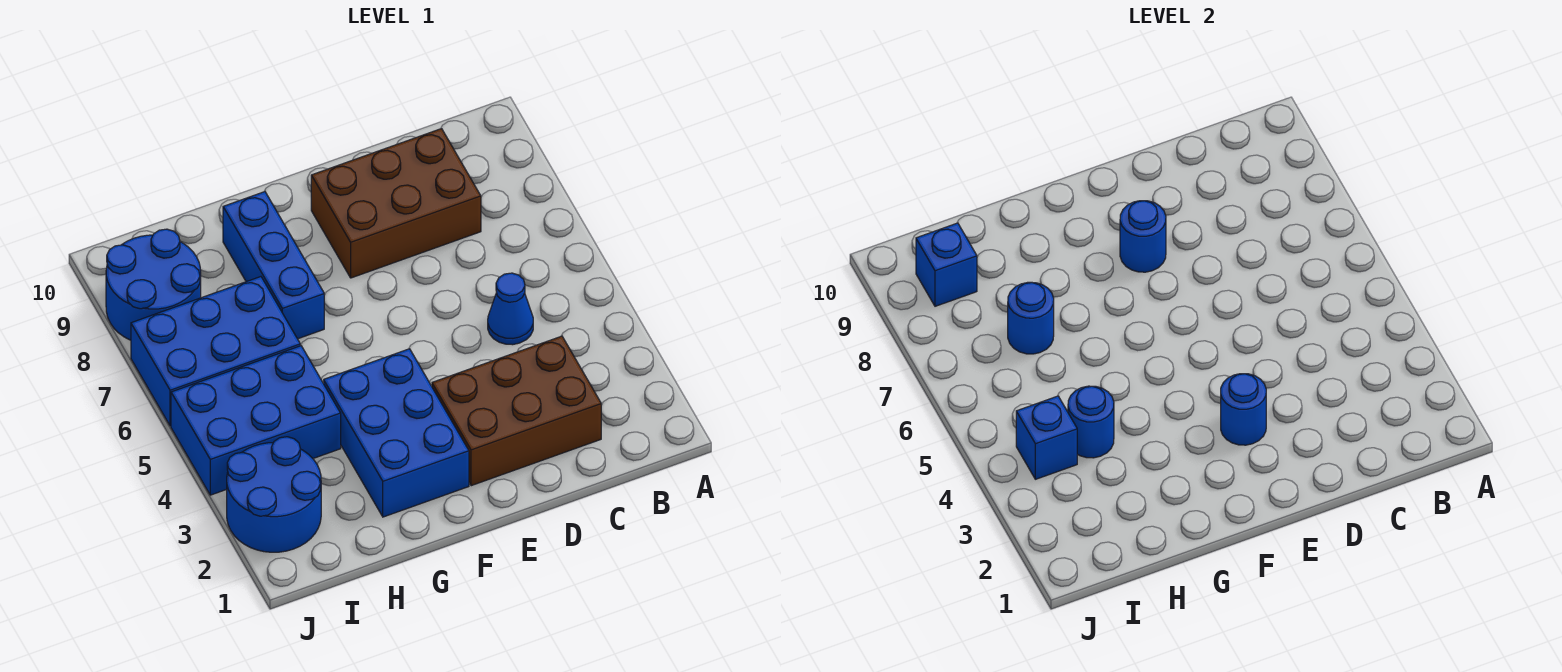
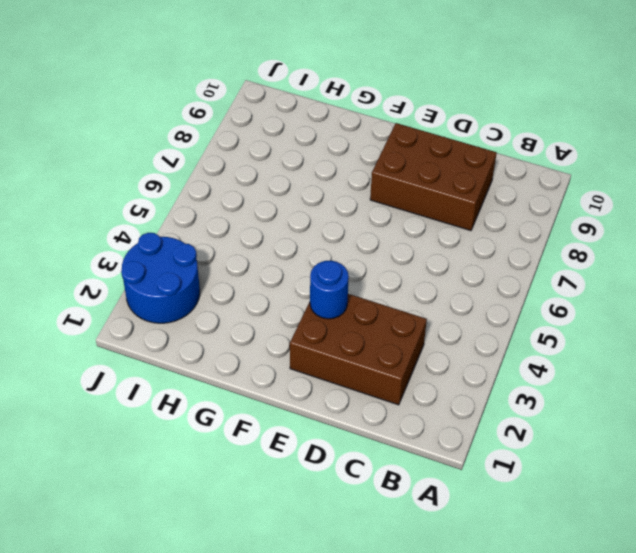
none -> blue 1x1 cone [488,273,533,345]
none -> blue 2x3 brick [324,349,469,517]
none -> blue 1x3 brick [223,192,324,339]

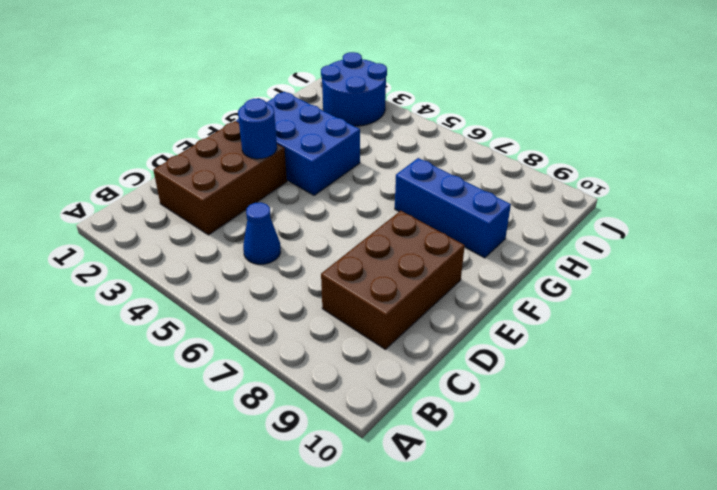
none -> blue 2x3 brick [171,346,341,495]
none -> blue 2x3 brick [131,277,300,426]
none -> blue 2x2 round brick [106,229,201,340]

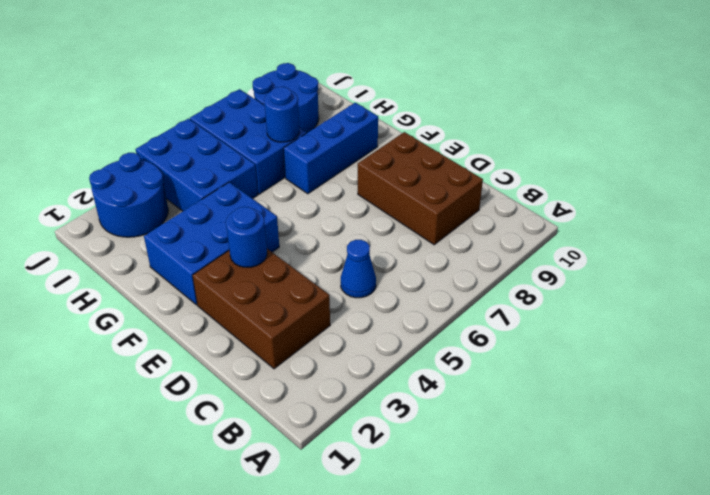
none -> blue 1x1 round brick [1120,201,1166,272]
none -> blue 1x1 round brick [1068,386,1114,458]
none -> blue 1x1 brick [1016,396,1077,479]

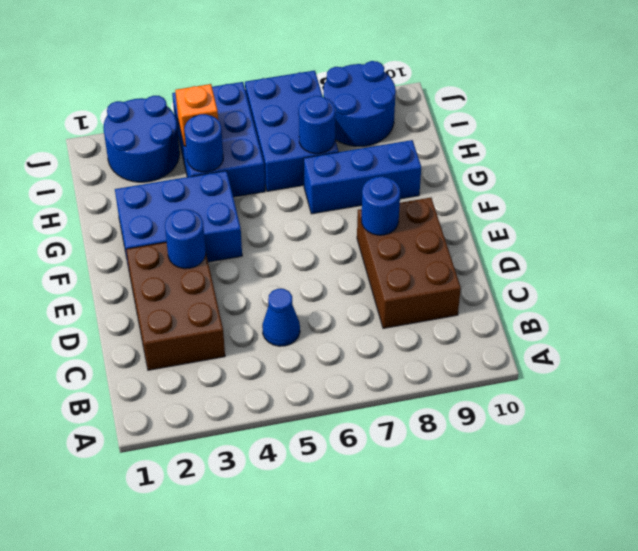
orange 1x1 brick [175,84,218,146] -> blue 1x1 brick [1016,396,1077,479]
none -> blue 1x1 brick [916,223,977,306]

